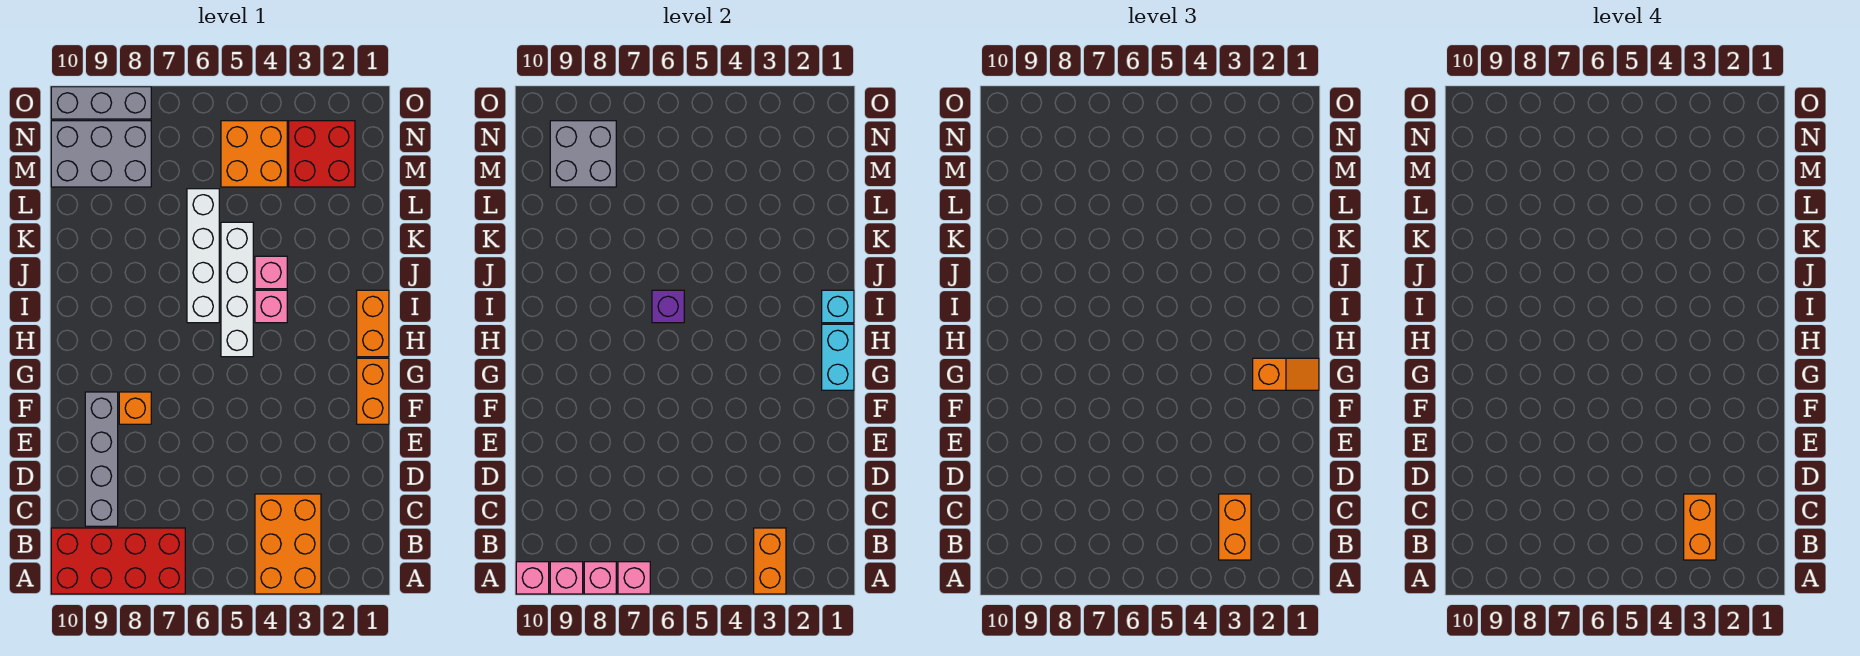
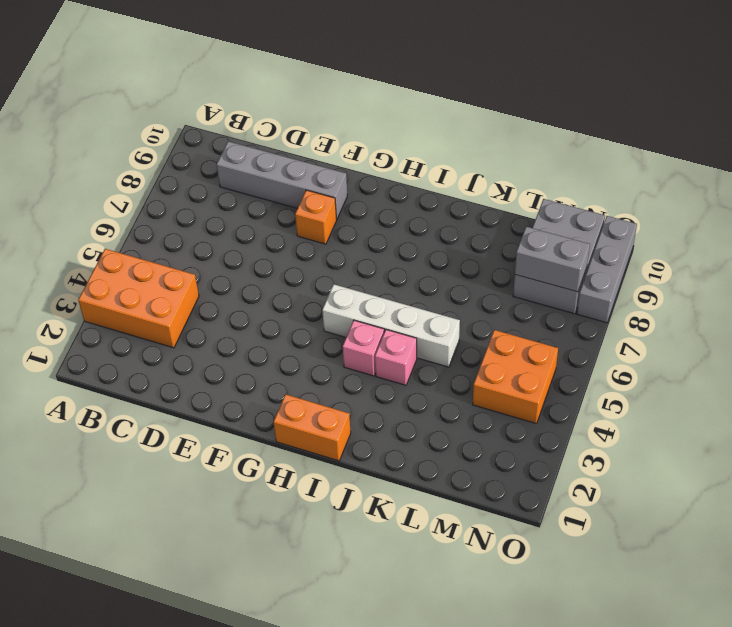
grey 1x2 brick [515,227,590,292] -> grey 2x2 brick [550,121,616,187]
none -> red 2x4 brick [51,528,185,594]
none -> orange 1x2 brick [357,358,389,424]
none -> white 1x4 brick [187,189,219,323]

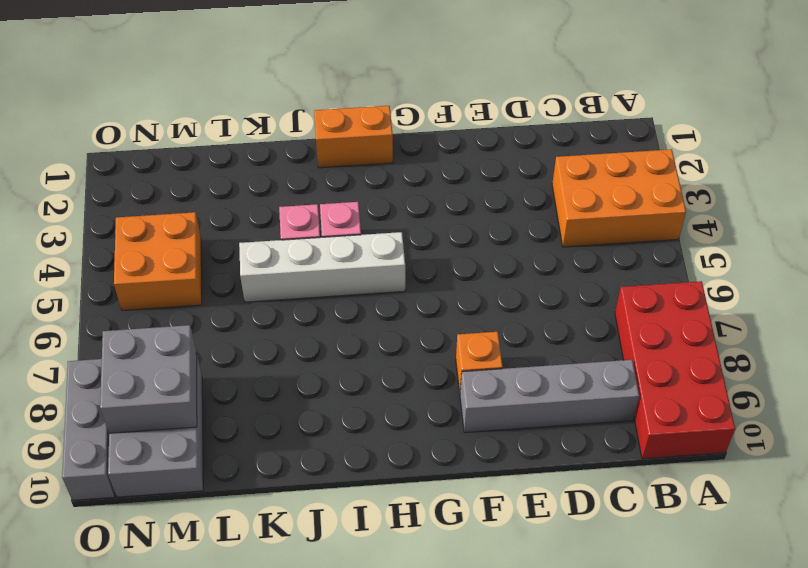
none -> orange 1x2 brick [357,358,389,424]
none -> white 1x4 brick [187,189,219,323]
none -> red 2x2 brick [289,121,355,187]

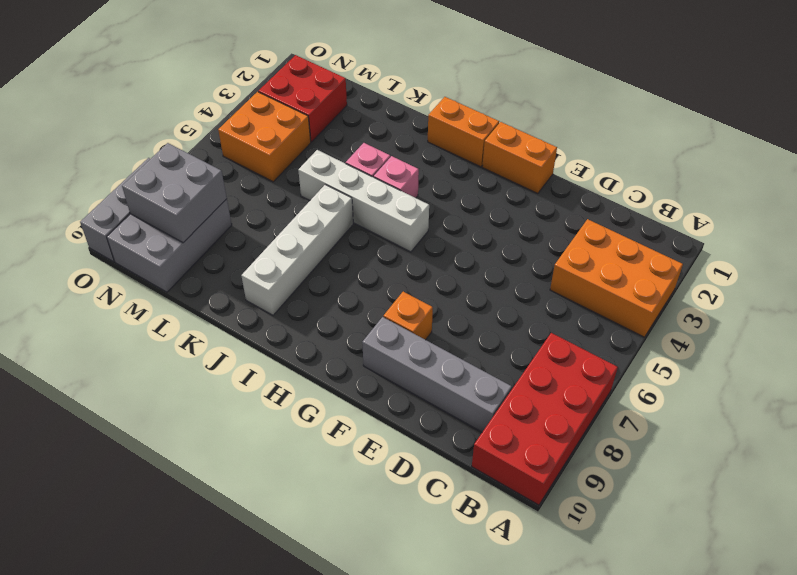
white 1x4 brick [242,185,353,315] -> white 1x4 brick turned to [187,189,219,323]
none -> orange 1x2 brick [754,528,786,594]
none -> pink 1x1 brick [618,562,650,594]
none -> pink 1x1 brick [584,562,616,594]

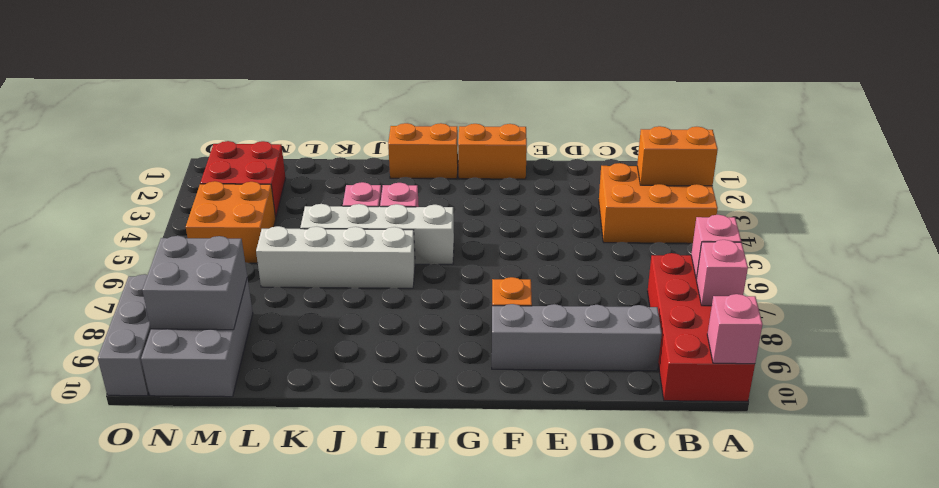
none -> pink 1x1 brick [550,562,583,594]
none -> cyan 1x2 brick [822,324,854,390]
none -> cyan 1x1 brick [822,290,854,323]

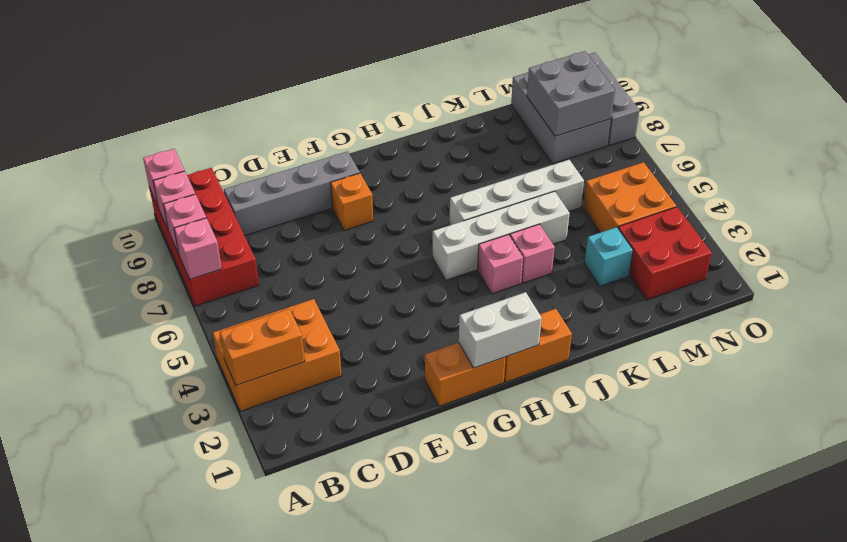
white 1x2 brick [459,292,542,368] -> cyan 1x2 brick [822,324,854,390]
cyan 1x1 brick [584,227,633,286] -> cyan 1x1 brick moved to [822,290,854,323]
none -> purple 1x1 brick [652,290,684,323]
none -> orange 1x2 brick [1219,494,1251,560]
none -> orange 1x2 slope [1253,358,1319,390]

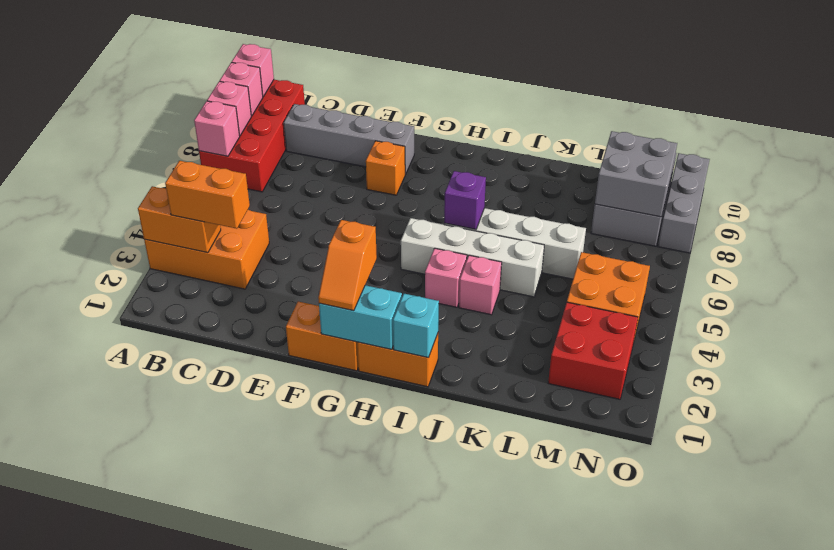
none -> orange 1x2 brick [1684,494,1716,560]

